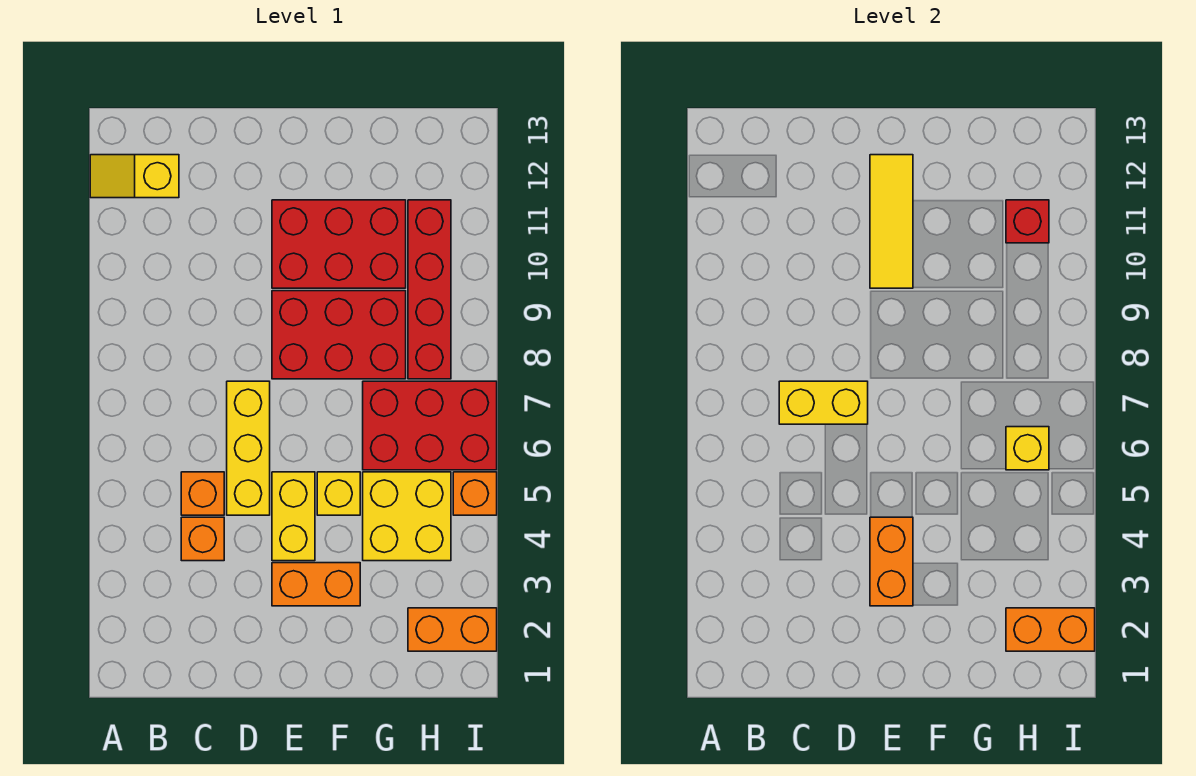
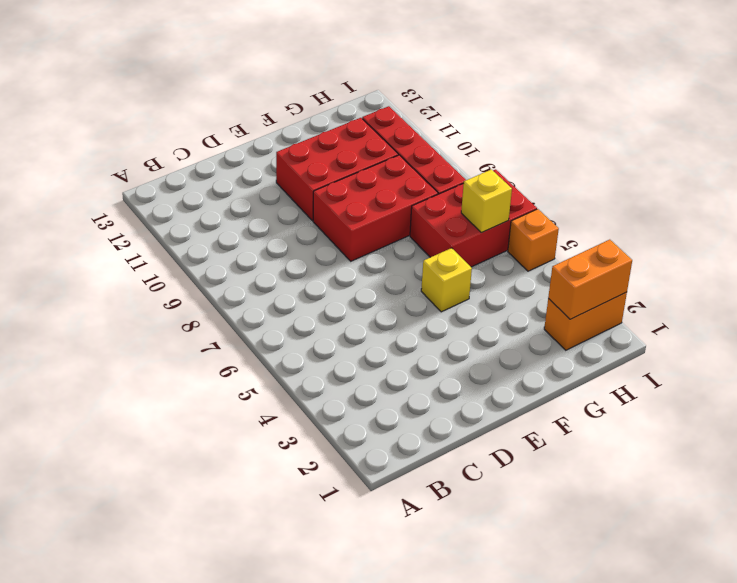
none -> yellow 1x2 slope [90,155,179,198]
none -> orange 1x1 brick [181,517,224,561]
none -> orange 1x1 brick [181,472,224,515]

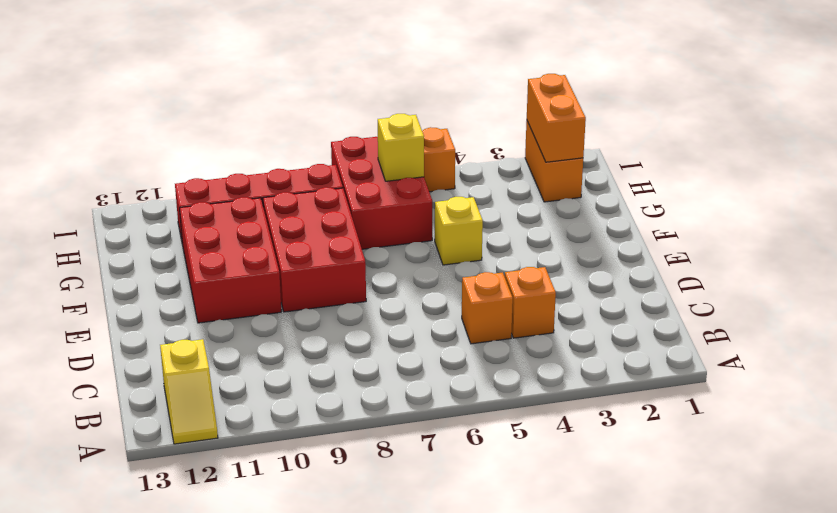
none -> yellow 1x3 brick [227,381,270,515]
none -> orange 1x2 brick [272,563,360,606]
none -> yellow 1x2 brick [272,472,315,561]

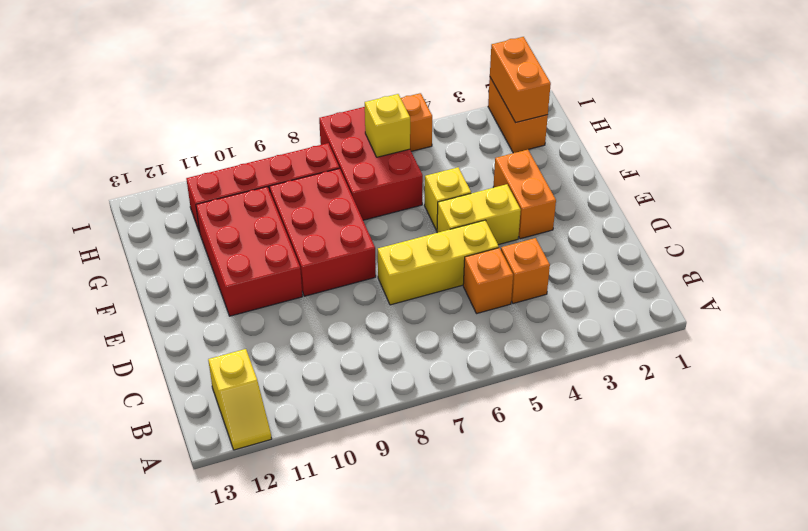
none -> yellow 2x2 brick [363,472,451,561]
none -> yellow 1x2 brick [779,381,868,424]
none -> orange 1x2 brick [870,517,913,606]

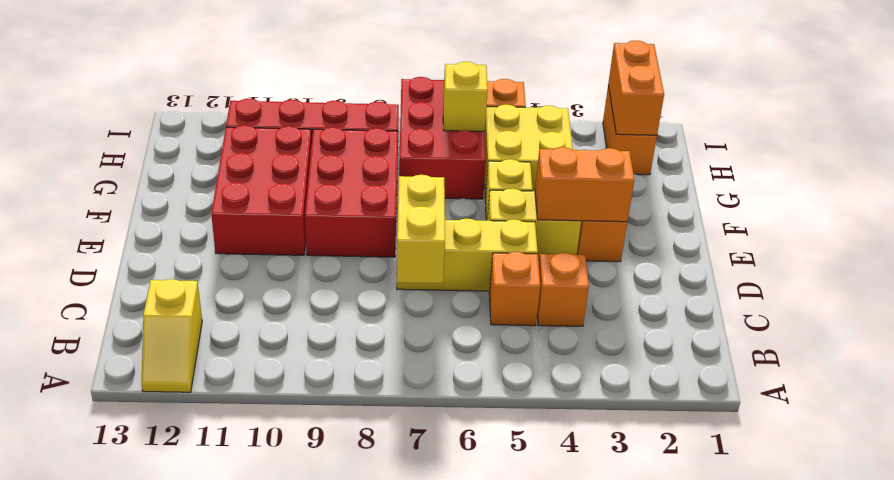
none -> yellow 1x3 tile [870,155,913,288]
none -> red 1x1 brick [1006,200,1049,243]

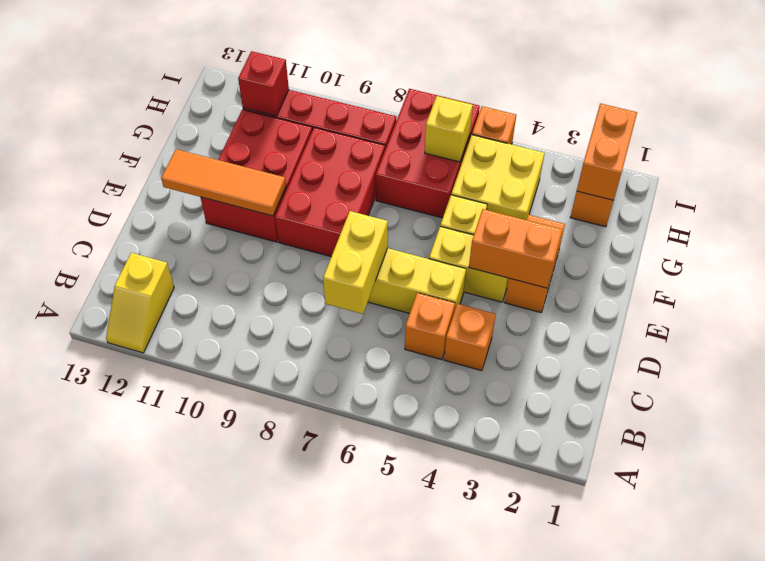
orange 1x3 tile [161,149,286,216] -> yellow 1x3 tile [870,155,913,288]

